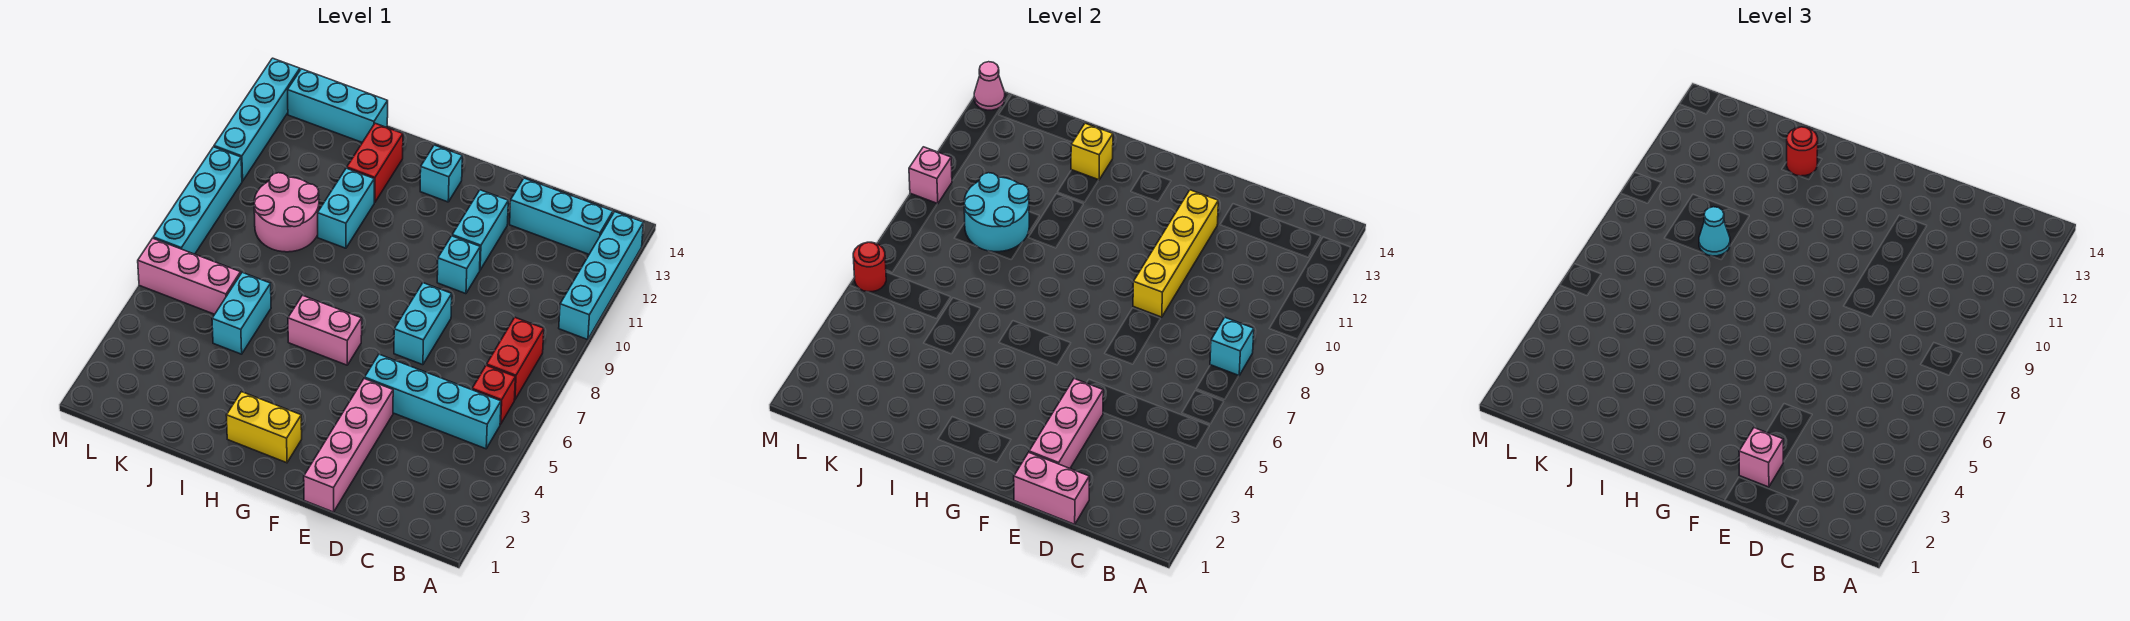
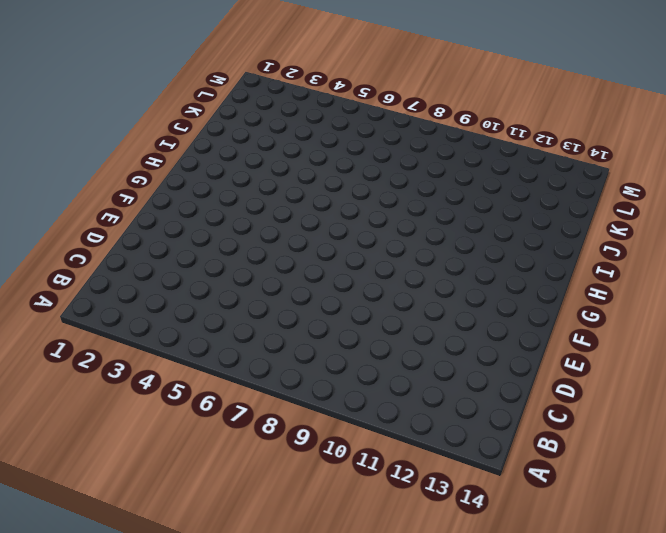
none -> cyan 1x4 brick [559,212,644,340]
none -> cyan 1x4 brick [365,354,501,449]
none -> red 1x1 brick [472,365,515,424]
none -> red 1x2 brick [487,317,544,400]

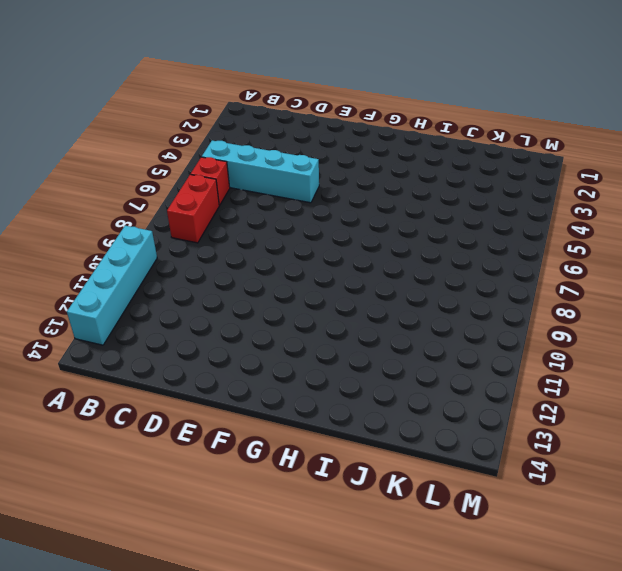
none -> cyan 1x3 brick [510,178,613,254]
none -> pink 1x4 brick [304,378,393,512]
none -> cyan 1x2 brick [394,283,452,365]
none -> cyan 1x1 brick [437,236,480,294]

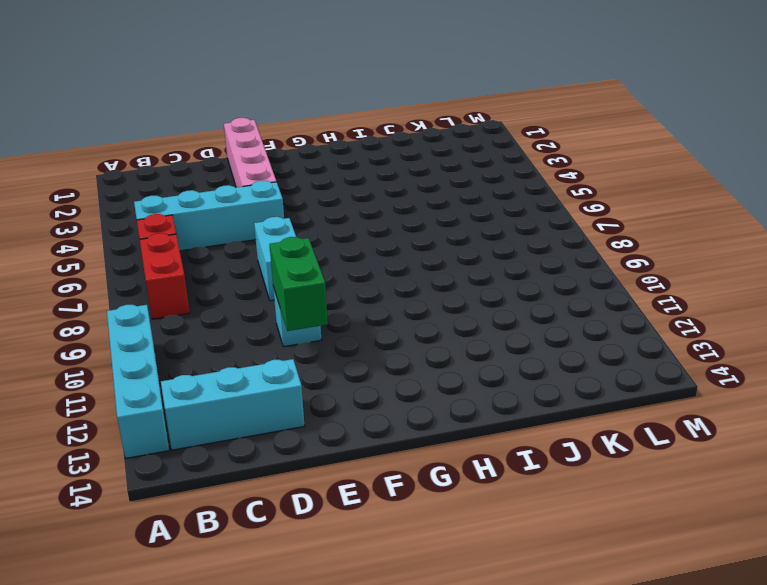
green 1x2 brick [269,237,328,331] -> yellow 1x4 brick [1133,190,1218,317]
none -> cyan 1x2 brick [452,190,508,270]
none -> yellow 1x2 brick [226,392,302,463]
none -> pink 1x2 brick [288,295,362,365]
none -> cyan 1x1 brick [420,145,462,202]

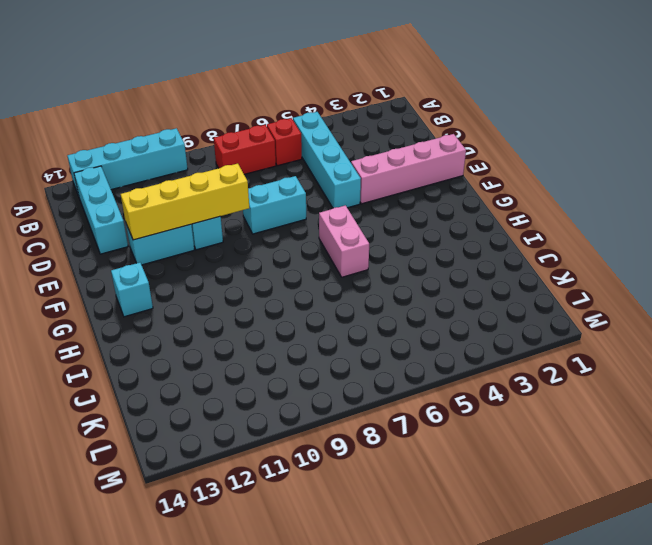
none -> yellow 1x2 brick [226,392,302,463]
none -> cyan 1x2 brick [318,168,374,248]
none -> red 1x2 brick [347,123,403,203]
none -> cyan 1x2 brick [212,272,271,354]

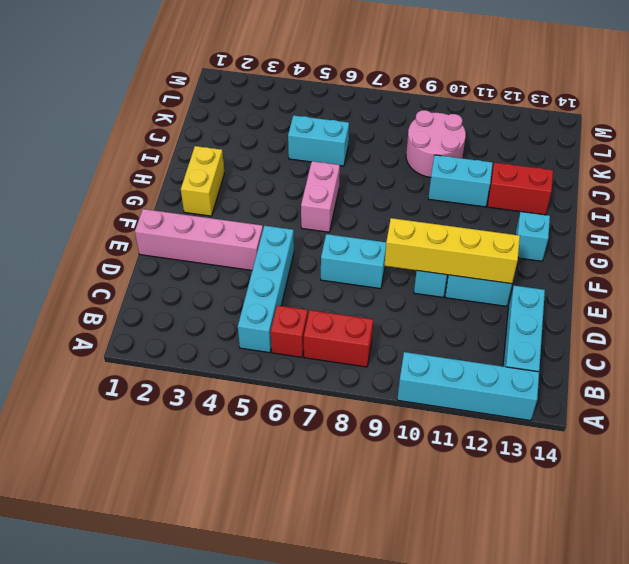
none -> cyan 1x3 brick [288,69,388,142]
none -> pink 1x3 brick [138,238,241,314]
none -> cyan 1x4 brick [153,147,242,254]
none -> cyan 1x4 brick [214,58,300,181]

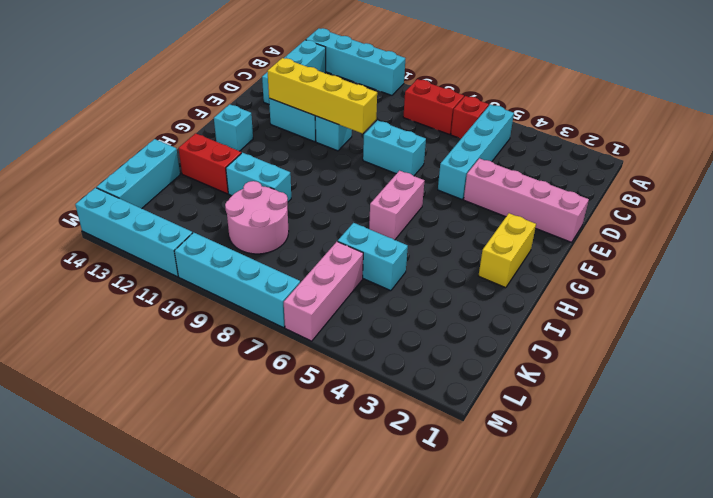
none -> cyan 1x1 brick [1210,317,1254,375]
none -> pink 1x2 brick [1014,452,1089,524]
none -> pink 1x3 brick [1029,379,1103,468]
none -> yellow 1x1 brick [1071,123,1113,180]

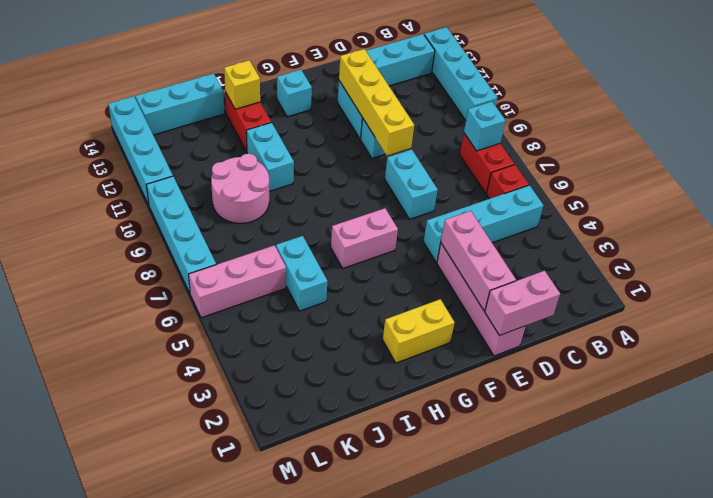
none -> cyan 2x2 round brick [964,173,1029,252]
none -> red 1x1 round brick [853,242,886,292]
none -> pink 1x1 brick [909,147,952,204]
none -> pink 1x1 cone [974,62,1005,110]

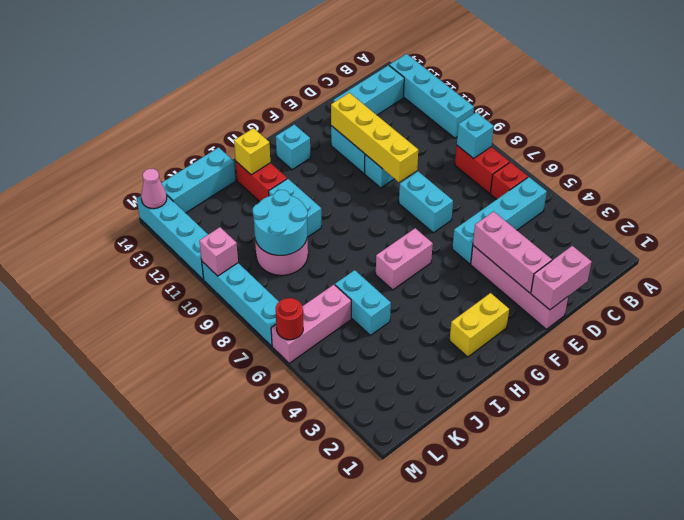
none -> pink 1x1 brick [1739,428,1783,487]
none -> red 1x1 round brick [1787,127,1818,176]
none -> cyan 1x1 cone [1699,207,1730,256]

